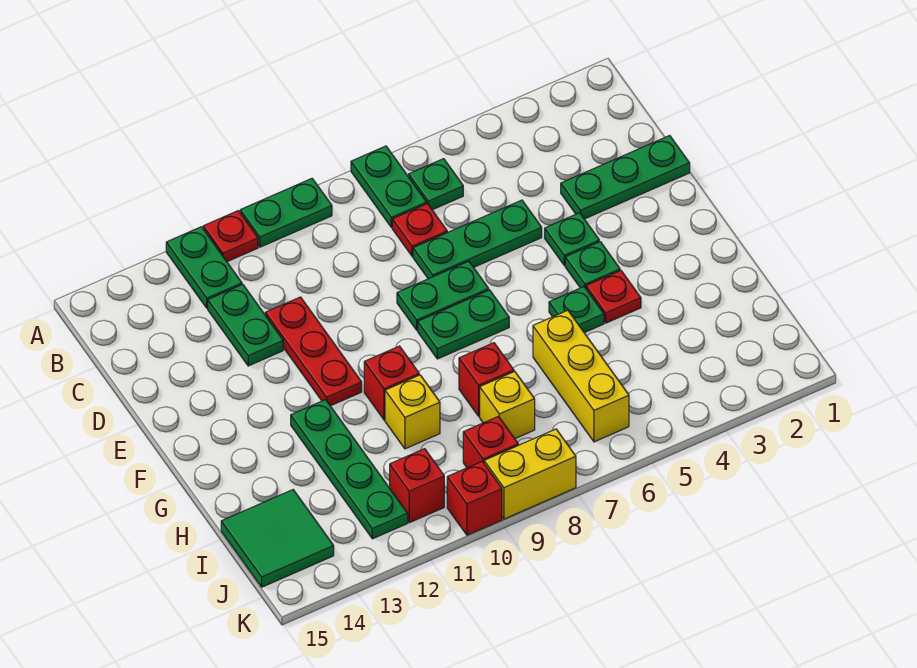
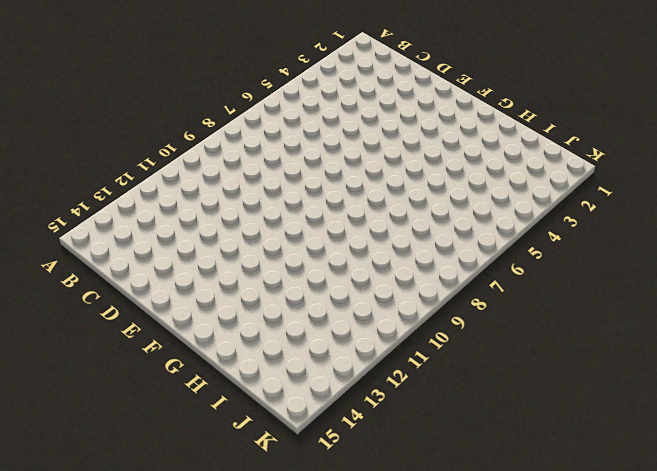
none -> green 1x2 plate [351,146,427,228]
none -> green 1x2 plate [240,179,332,247]
none -> red 1x1 plate [203,211,258,262]

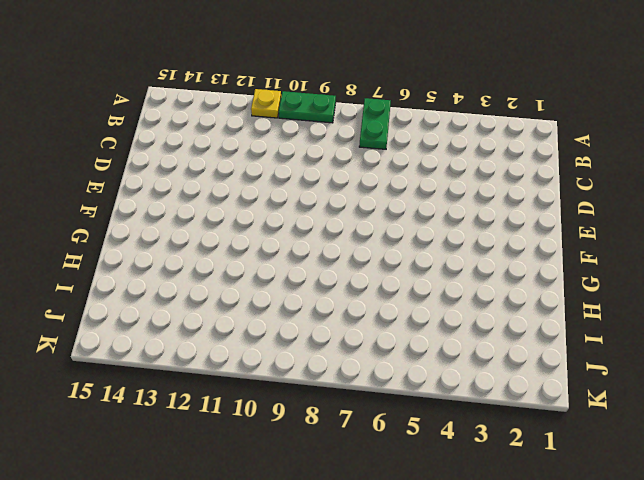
yellow 1x1 plate [251,89,281,118] -> red 1x1 plate [203,211,258,262]
none -> green 1x2 plate [166,227,242,308]
none -> green 1x1 plate [409,159,463,210]
none -> red 1x1 plate [392,204,447,256]

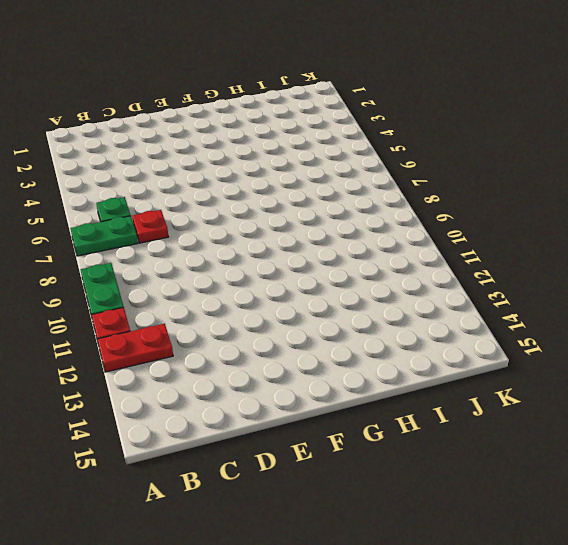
red 1x2 plate [97,324,173,372] -> green 1x2 plate [166,227,242,308]
none -> green 1x2 plate [208,284,283,366]
none -> green 1x3 plate [561,136,690,219]
none -> green 1x3 plate [413,200,542,279]

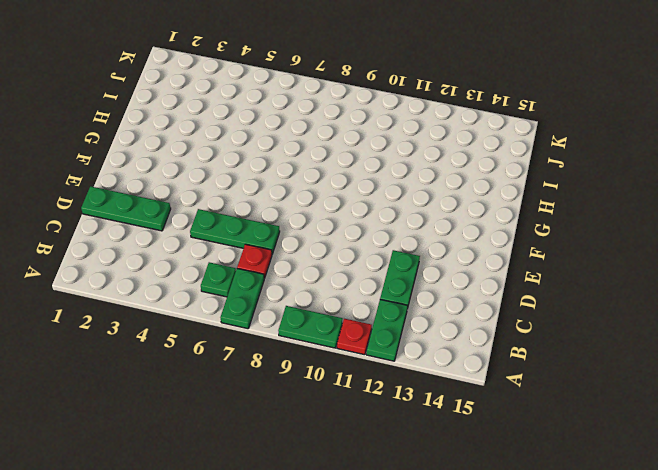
none -> red 1x3 plate [265,297,362,406]
none -> green 1x1 plate [545,213,599,265]
none -> green 1x2 plate [397,261,489,330]

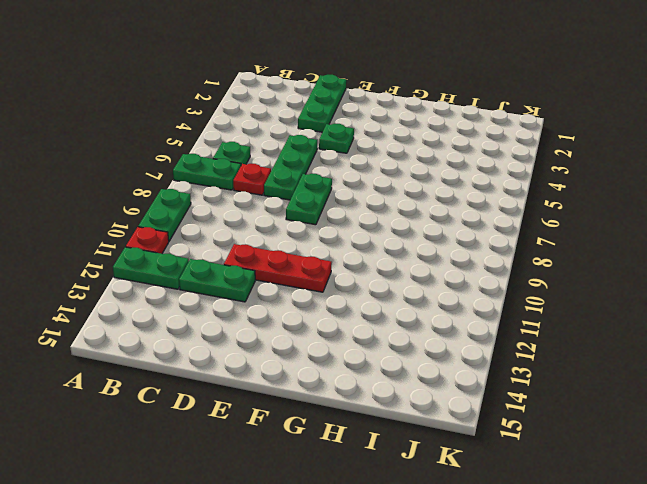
none -> green 1x1 plate [565,242,620,288]
none -> green 1x2 plate [418,290,509,359]
none -> red 1x1 plate [586,271,641,323]

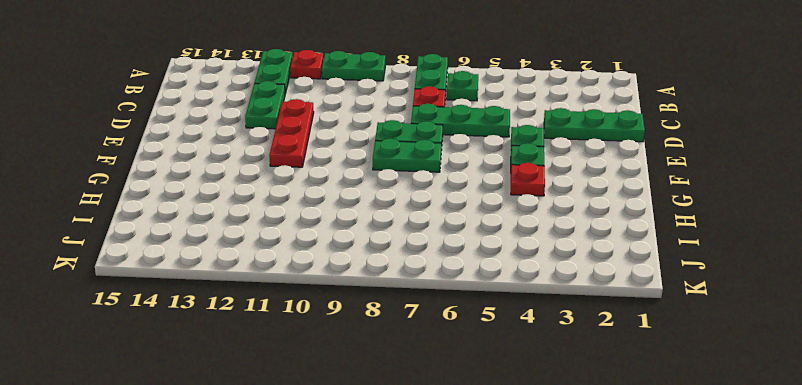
none -> green 1x1 plate [549,287,604,333]
none -> red 1x1 brick [364,346,419,420]
none -> green 1x4 plate [291,400,408,539]

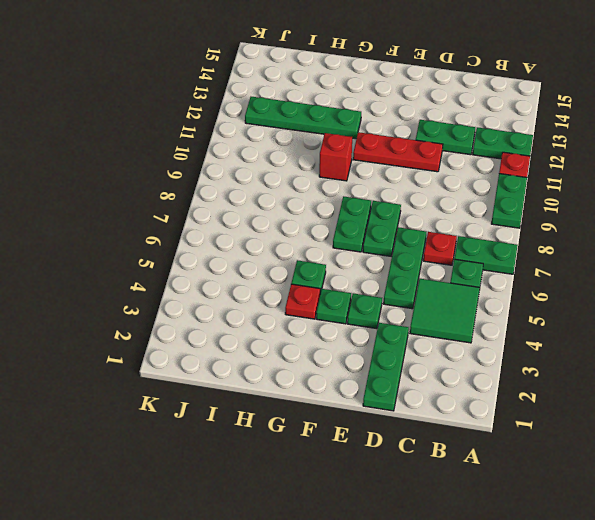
green 2x2 tile [410,279,480,343] -> green 2x2 tile moved to [221,490,334,587]
none -> yellow 1x3 brick [533,310,629,442]
none -> red 1x1 brick [459,343,514,416]
none -> yellow 1x1 brick [385,375,440,449]

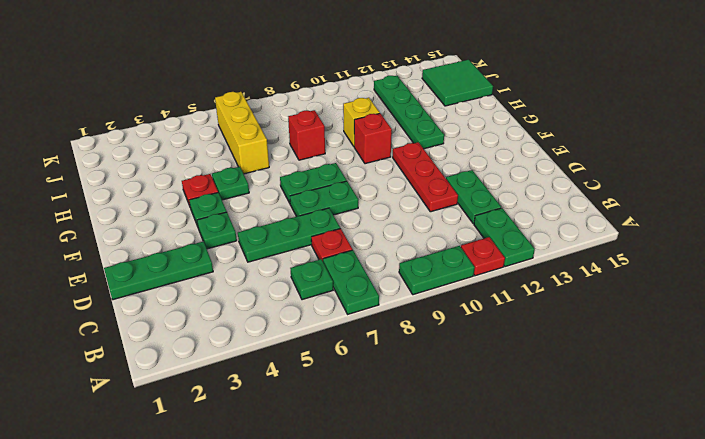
none -> yellow 1x1 brick [480,371,535,439]
none -> red 1x1 brick [463,416,518,468]
none -> red 1x1 brick [390,449,444,523]

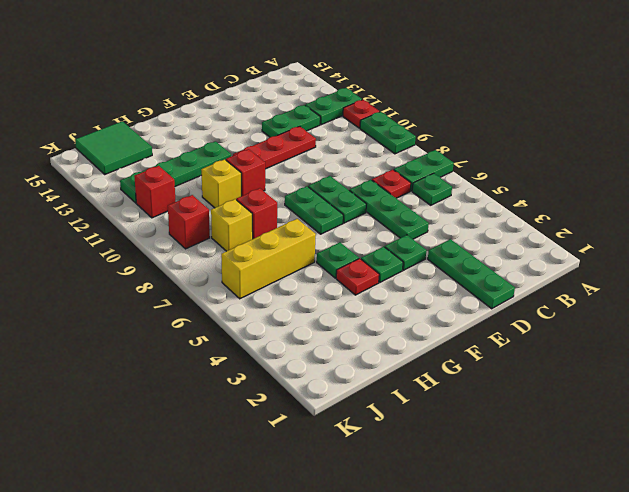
none -> yellow 1x2 brick [484,429,576,519]
none -> red 1x1 brick [447,461,502,535]

